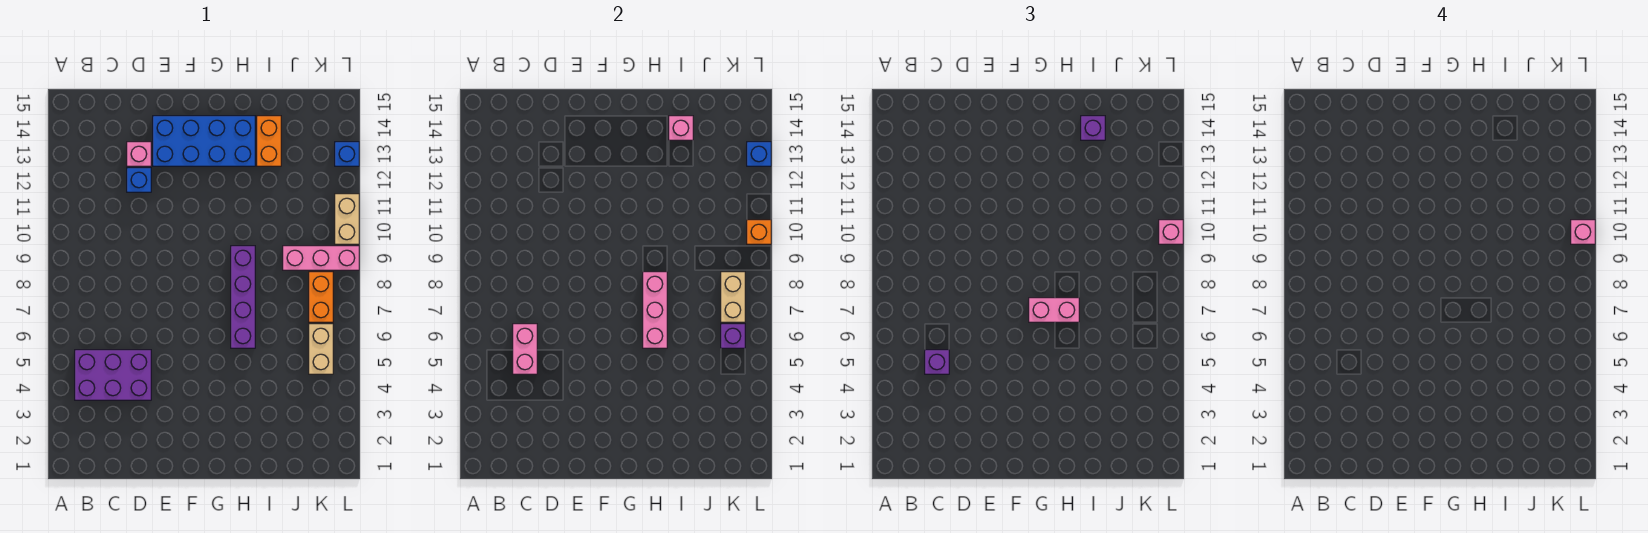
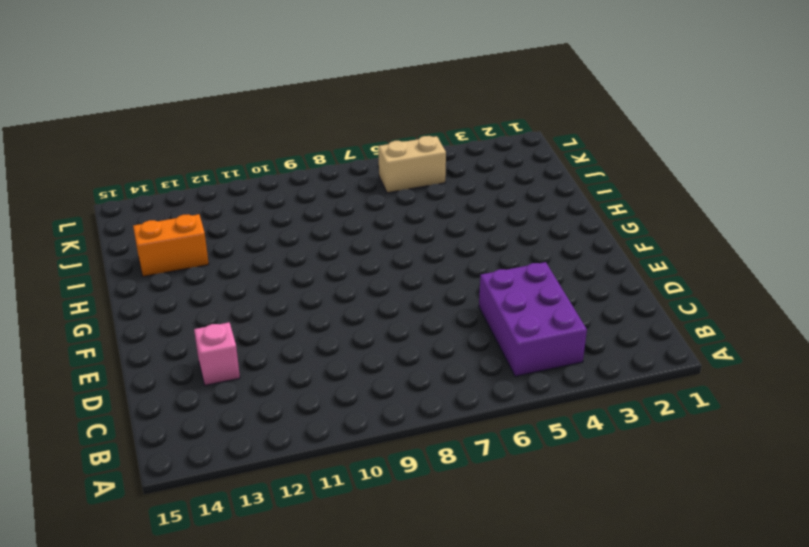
none -> blue 1x1 brick [127,168,151,192]
none -> blue 2x4 brick [153,116,255,166]
none -> purple 1x4 brick [231,246,255,348]

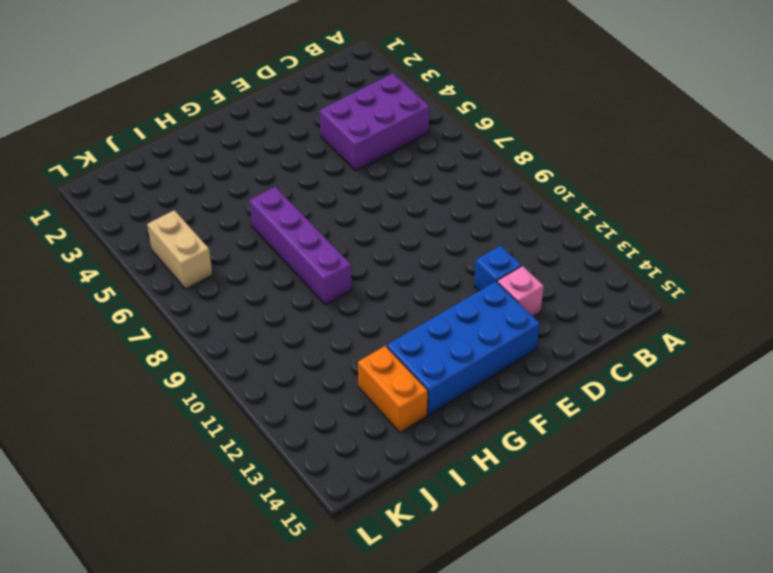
none -> pink 1x3 brick [283,246,359,270]
none -> orange 1x2 brick [309,272,333,322]
none -> tan 1x2 brick [335,194,359,244]

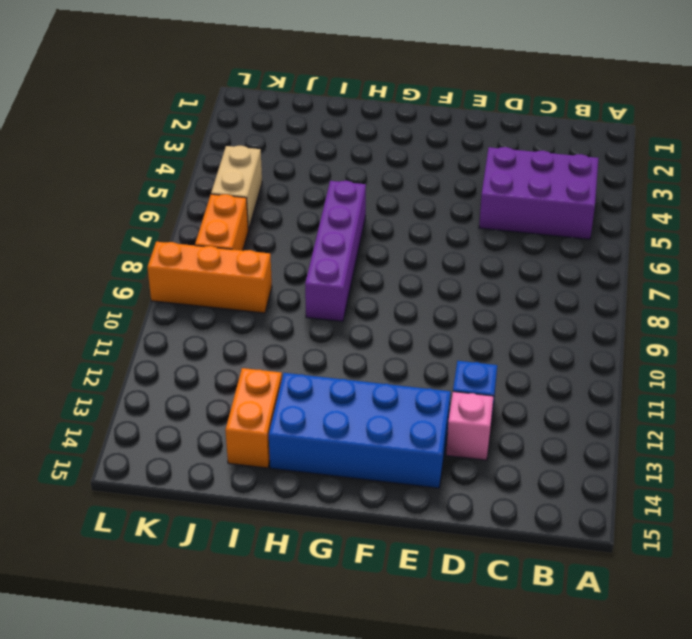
orange 1x3 brick [147,242,272,313] -> pink 1x3 brick [283,246,359,270]
none -> tan 1x2 brick [335,194,359,244]
none -> blue 1x1 brick [335,142,359,166]
none -> pink 1x2 brick [513,324,537,374]

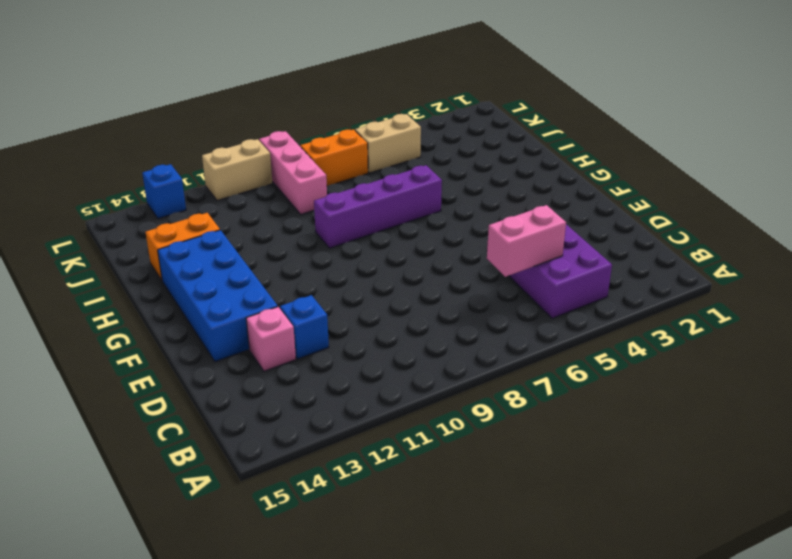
none -> pink 1x3 brick [643,272,667,348]
none -> pink 1x1 brick [669,116,693,140]
none -> purple 1x1 brick [721,324,745,348]

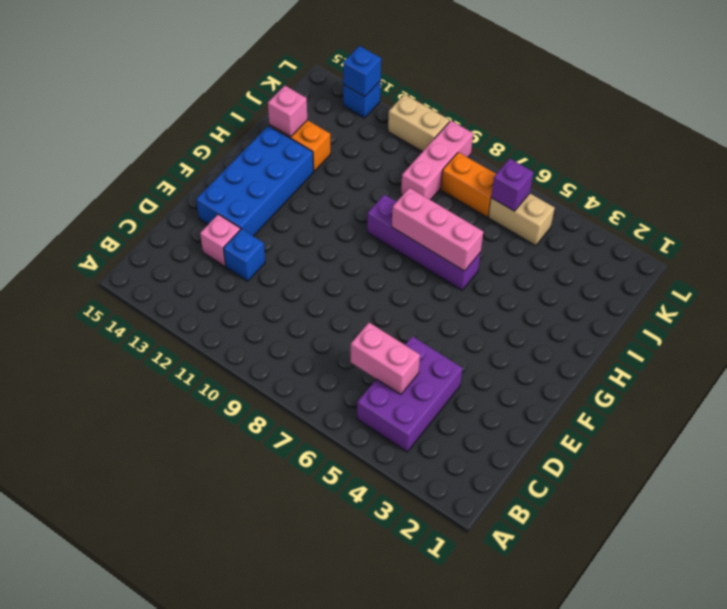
none -> tan 1x2 brick [721,272,745,322]
none -> orange 1x1 brick [747,220,771,244]
none -> purple 1x1 brick [925,350,949,374]

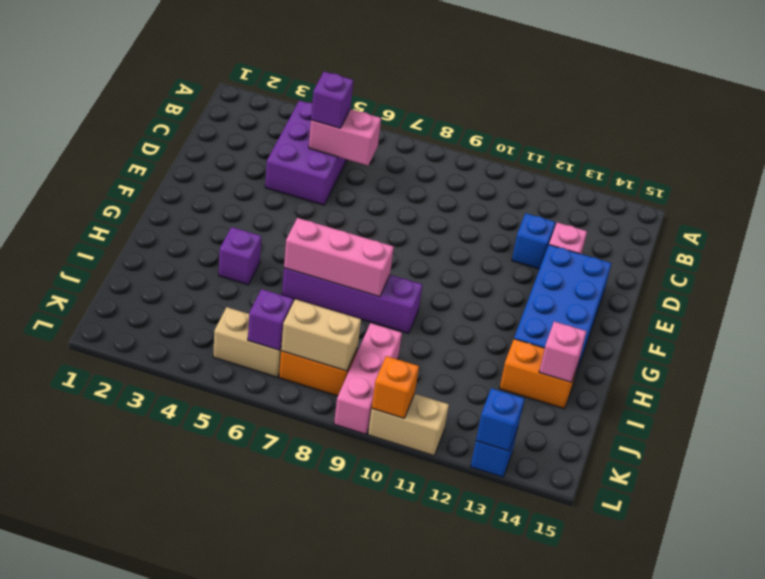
purple 1x1 brick [219,227,261,285] -> purple 1x1 brick moved to [1081,116,1105,140]
none -> pink 1x2 brick [1029,298,1079,322]
none -> pink 1x1 brick [1159,220,1183,244]
none -> pink 1x1 brick [1571,220,1595,244]

